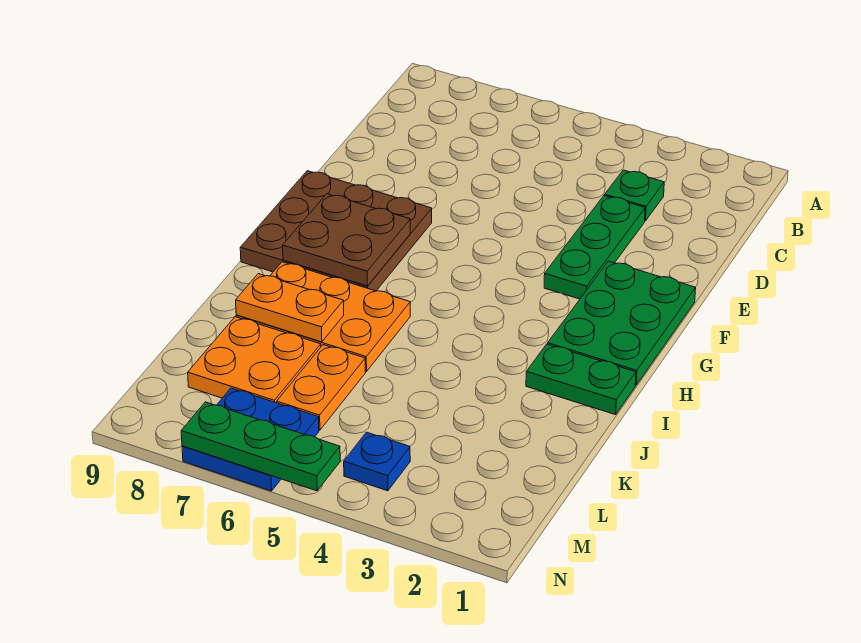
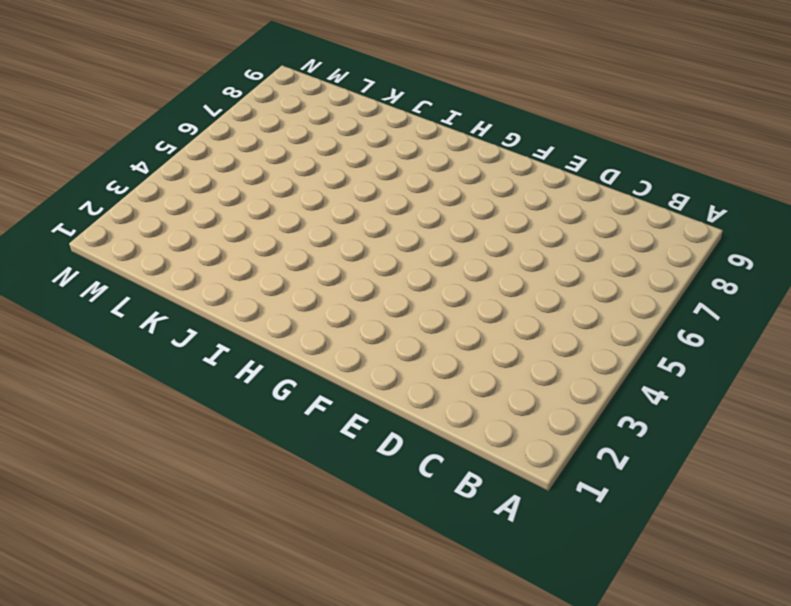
none -> green 1x1 plate [605,170,664,221]
none -> green 1x3 plate [544,196,645,299]
none -> green 2x3 plate [548,261,696,385]

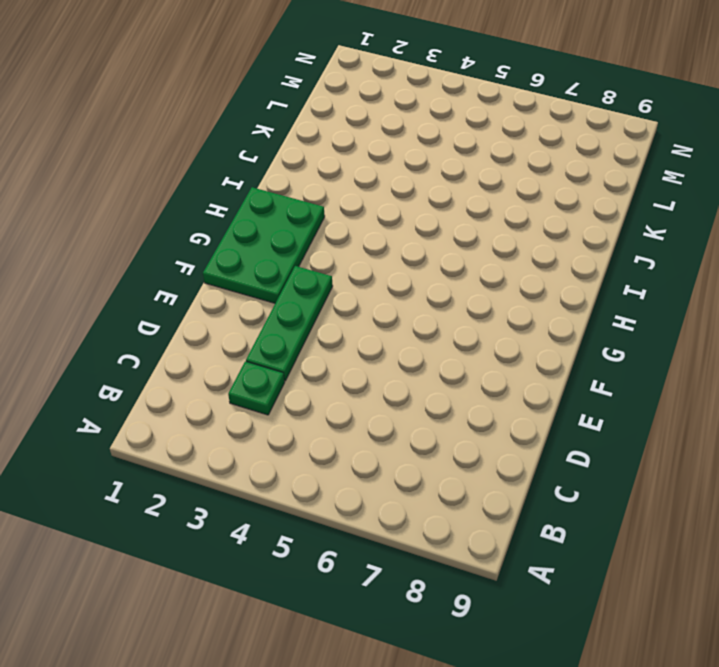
none -> brown 3x3 plate [240,171,432,291]
none -> green 1x2 plate [526,344,636,415]
none -> orange 2x3 plate [236,262,410,371]

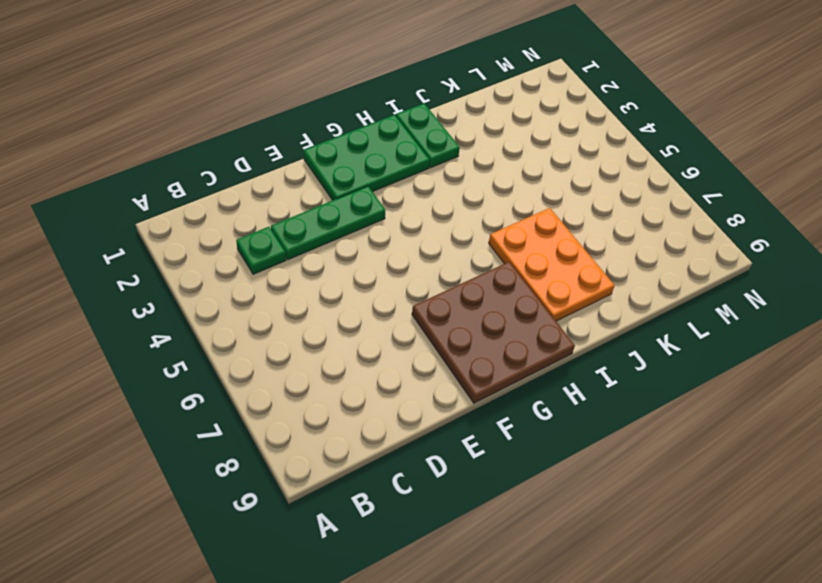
none -> orange 1x2 plate [277,345,366,430]
none -> orange 2x2 plate [188,317,321,403]
none -> blue 1x1 plate [344,432,410,491]

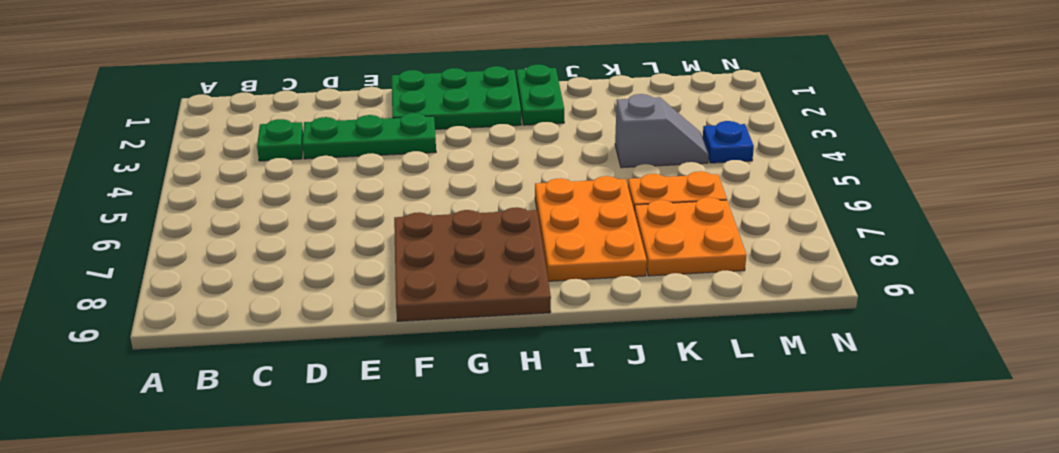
grey 1x2 slope [615,94,709,168] -> none
none -> blue 2x2 plate [182,388,319,491]
none -> brown 2x2 plate [283,194,410,286]
none -> orange 1x2 plate [236,274,344,342]

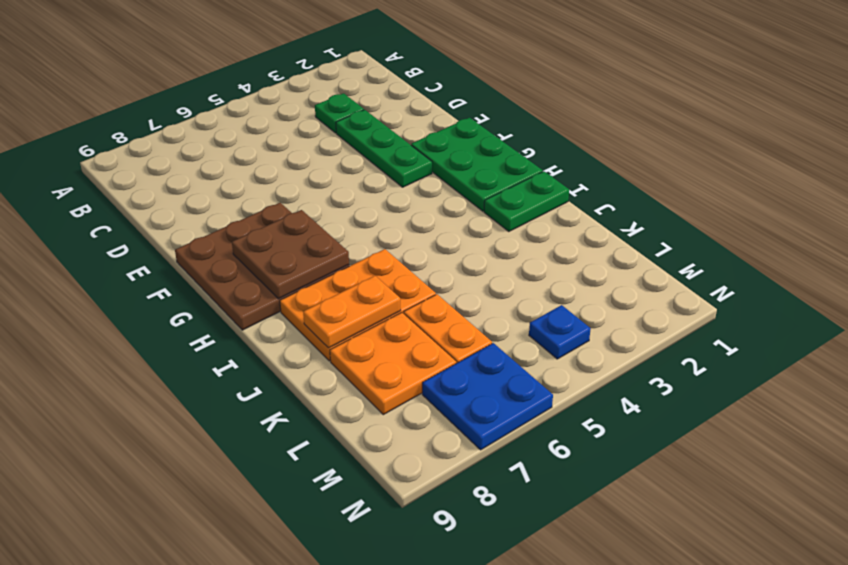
none -> green 1x3 plate [181,402,340,491]

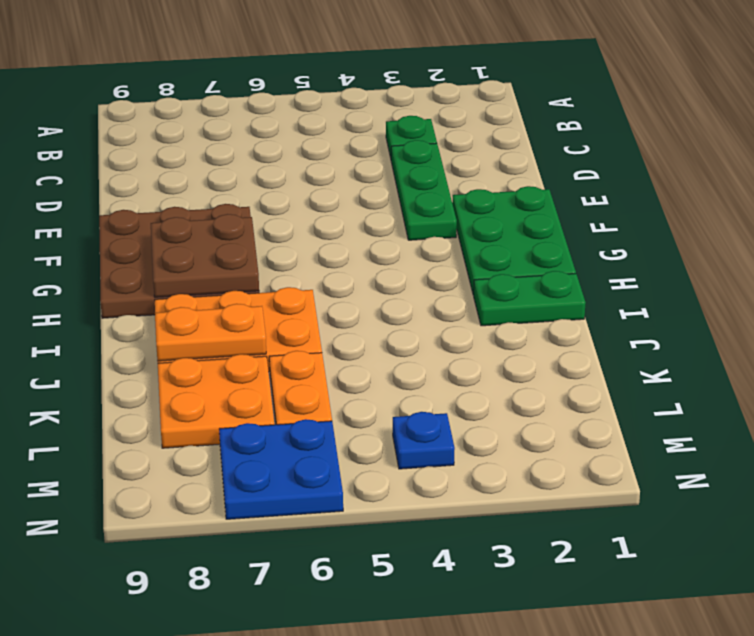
none -> green 1x3 plate [181,402,340,491]

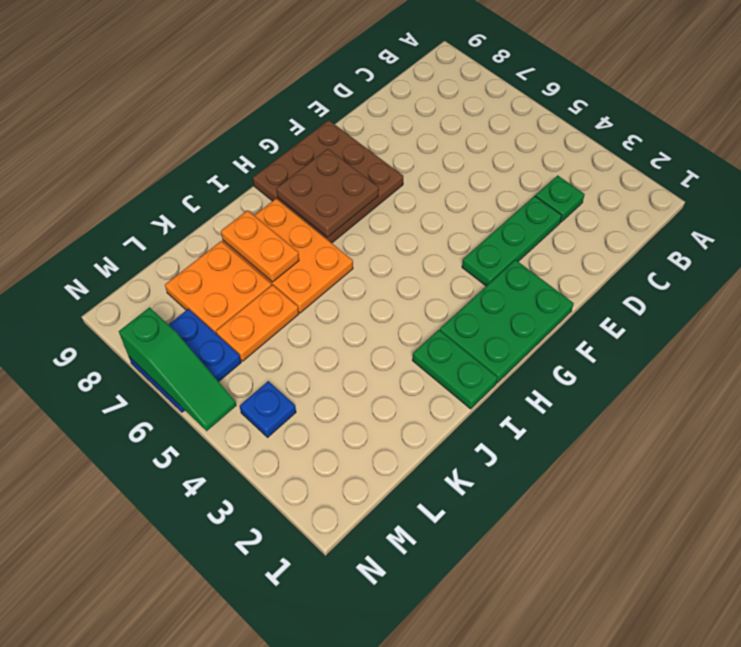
green 1x3 slope [119,308,236,431] -> green 1x3 plate [181,402,340,491]

